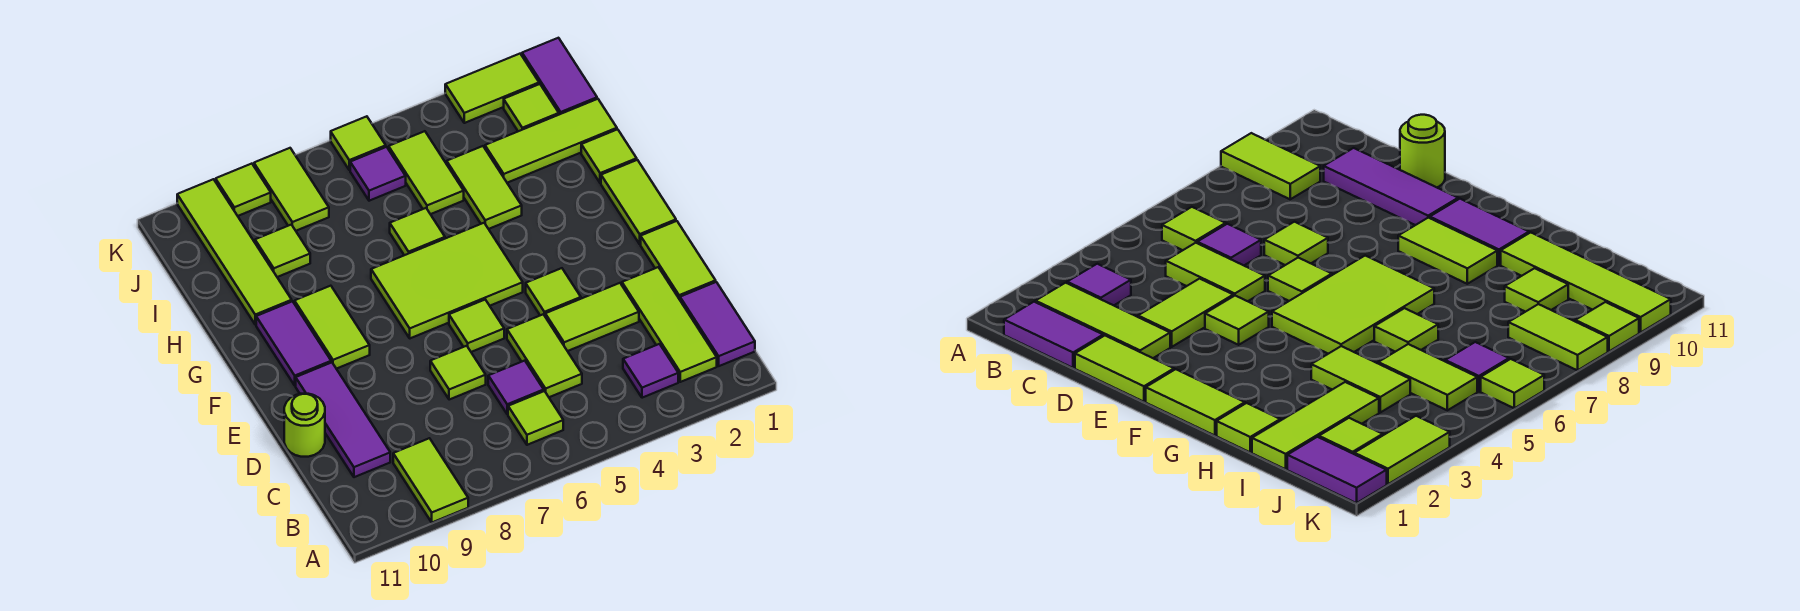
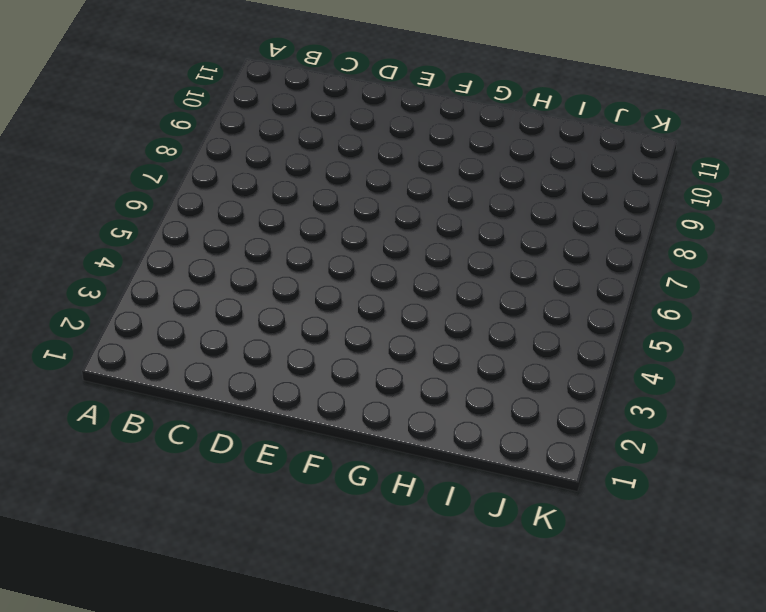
none -> lime 1x2 tile [393,438,468,522]
none -> purple 1x2 tile [680,282,755,366]
none -> lime 1x3 tile [622,267,717,382]
none -> purple 1x1 tile [623,344,678,398]

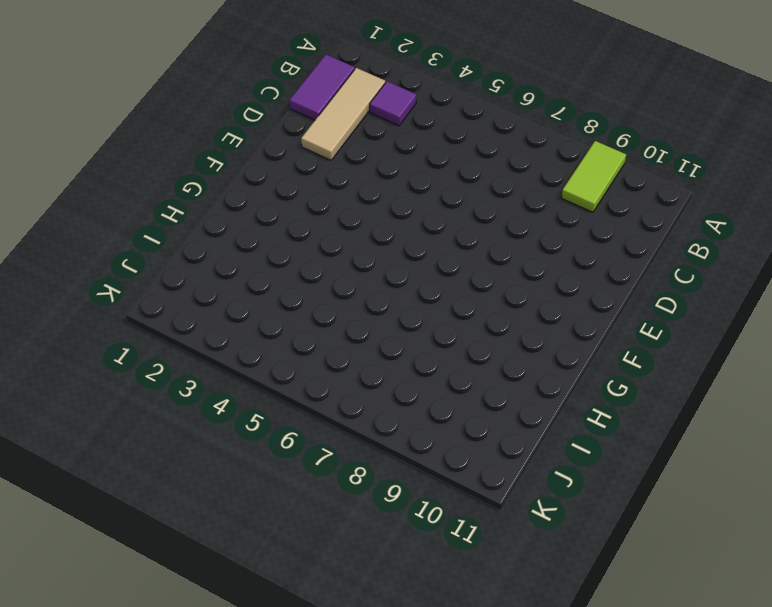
tan 1x3 tile [301,68,385,160] -> lime 1x3 tile [622,267,717,382]
none -> lime 1x1 tile [508,391,563,445]
none -> lime 1x2 tile [507,314,582,397]
none -> purple 1x1 tile [488,361,544,414]
none -> purple 1x3 tile [296,362,390,477]

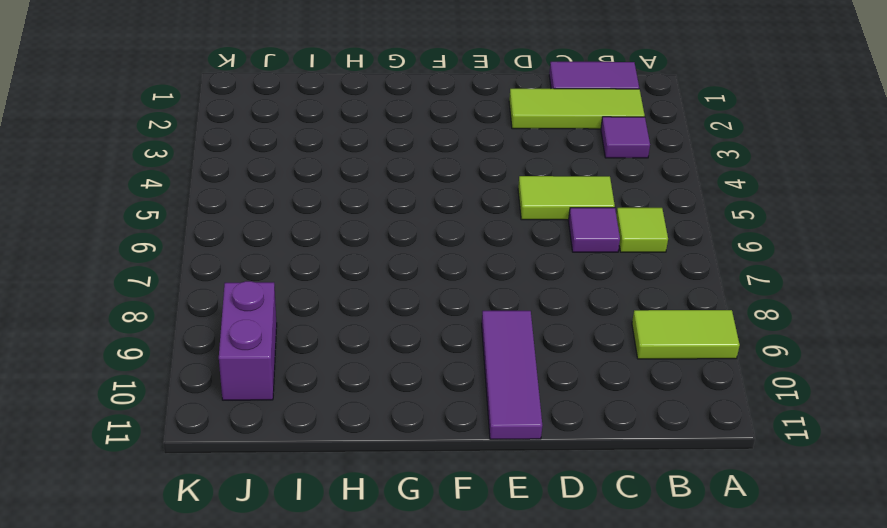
purple 1x3 tile [482,311,542,439] -> purple 1x3 tile turned to [296,362,390,477]
purple 1x2 brick [219,281,277,400] -> lime 1x4 tile [177,179,292,325]
none -> lime 1x2 tile [641,221,716,300]
none -> lime 1x2 tile [545,283,639,351]
none -> lime 1x1 tile [430,346,486,400]
none -> lime 1x1 round brick [284,394,325,457]

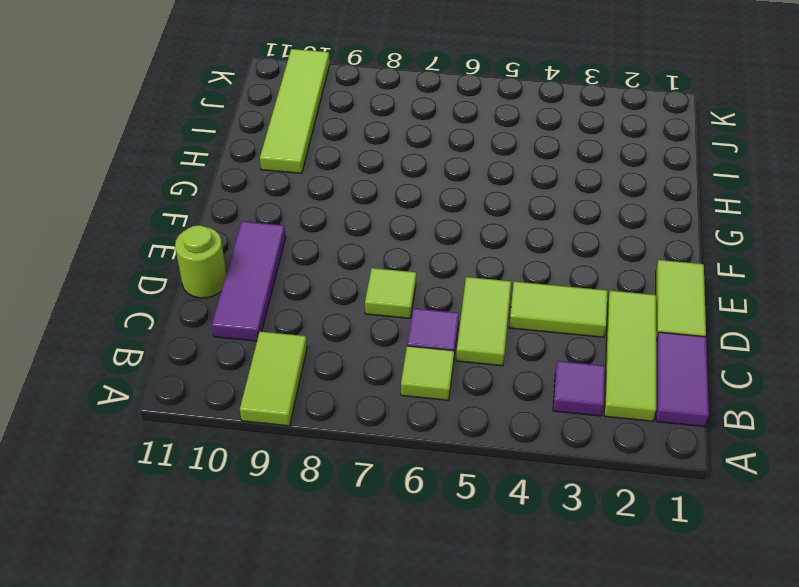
none -> lime 1x1 tile [526,268,581,316]
none -> lime 1x1 tile [449,300,504,352]
none -> lime 1x2 tile [601,160,676,244]
none -> lime 2x3 tile [371,223,523,338]

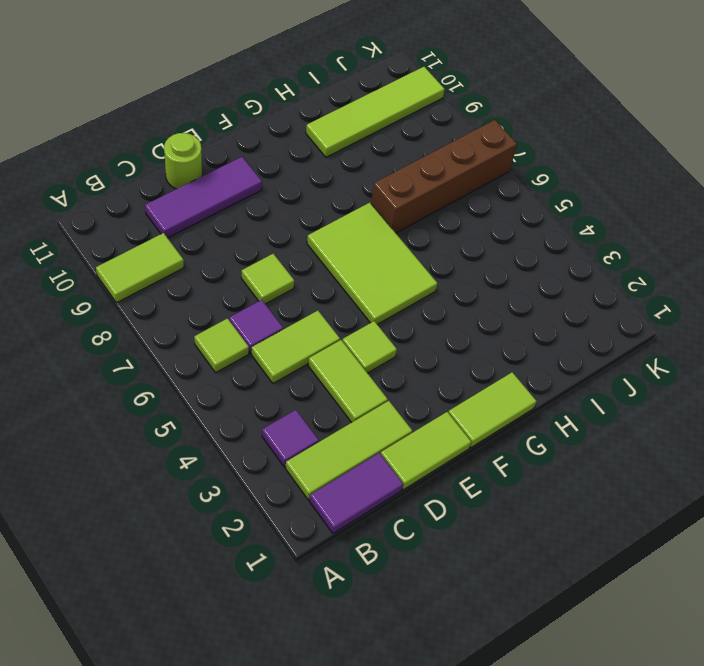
brown 1x4 brick [371,120,517,233] -> none
none -> lime 1x1 tile [449,300,504,352]
none -> lime 1x2 tile [295,286,370,369]
none -> purple 1x2 tile [256,301,331,386]
none -> lime 1x1 tile [581,129,637,183]

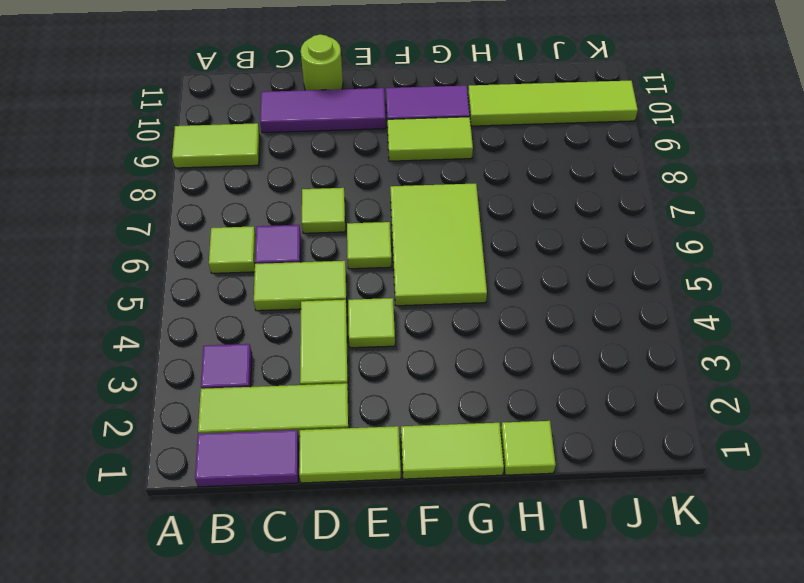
none -> lime 1x2 tile [447,146,522,229]
none -> lime 1x1 tile [390,208,445,255]
none -> lime 1x3 tile [485,99,617,183]
none -> lime 1x2 tile [389,131,464,214]

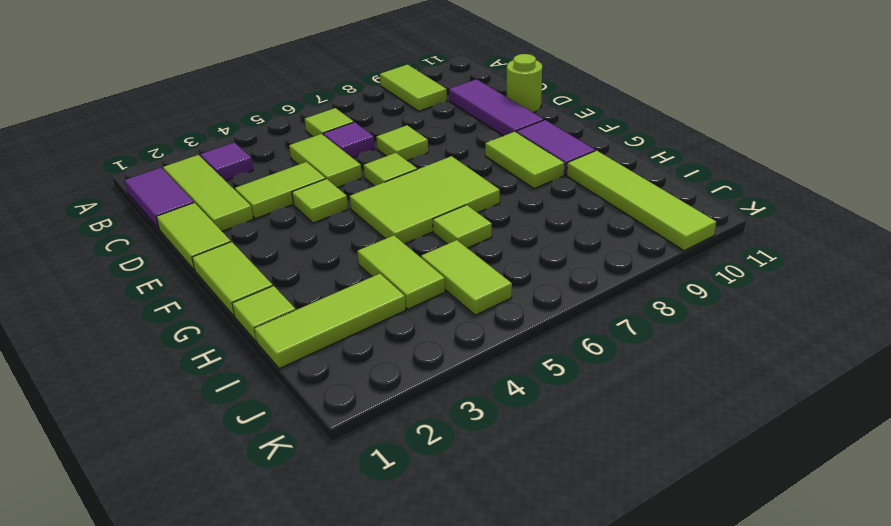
none -> lime 1x1 tile [255,225,310,277]
none -> purple 1x2 tile [522,38,597,115]
none -> lime 1x1 tile [504,84,559,131]
none -> purple 1x1 tile [350,147,406,201]

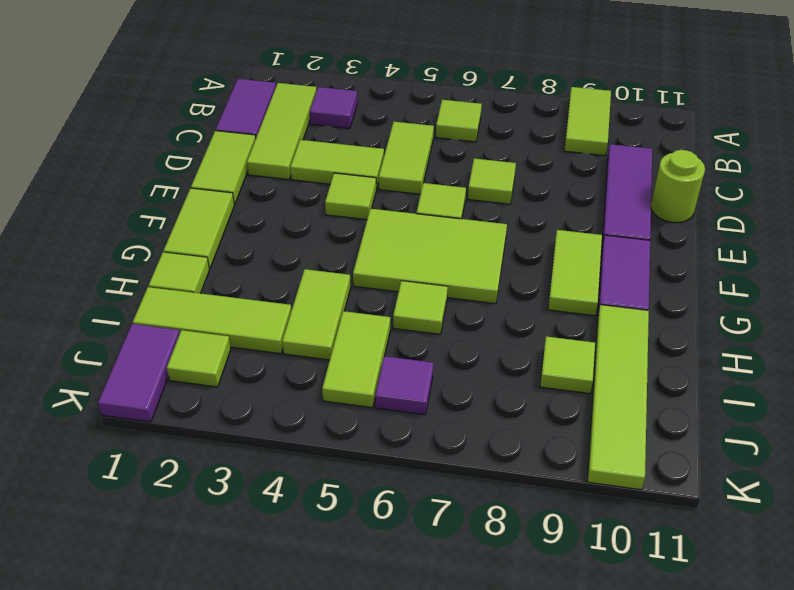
none -> purple 1x1 tile [488,361,544,414]
none -> lime 1x2 tile [254,148,329,231]
none -> lime 1x2 tile [445,54,539,123]
none -> lime 1x1 tile [331,116,386,170]

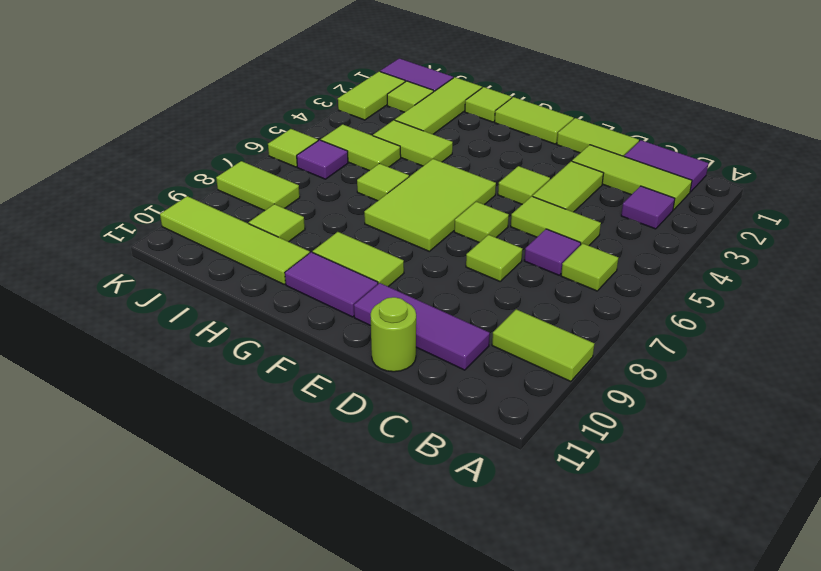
none -> lime 1x1 tile [216,164,271,216]

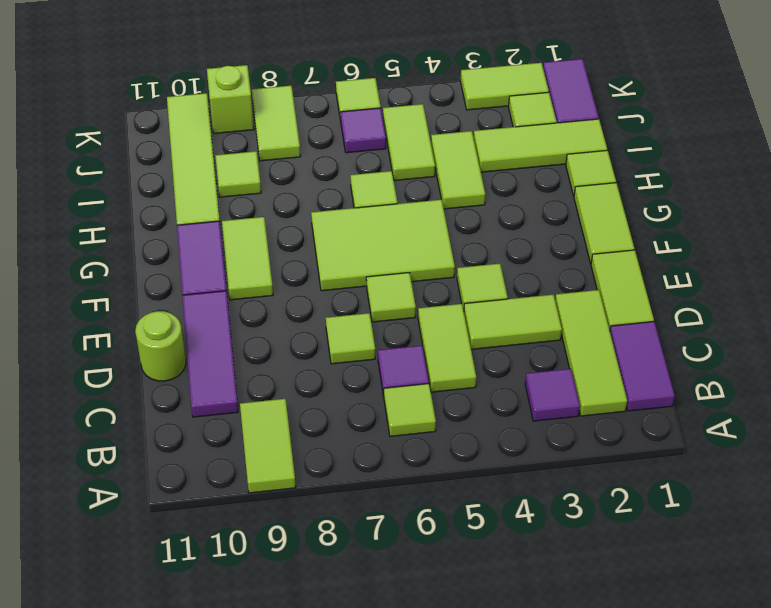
lime 1x1 brick [207,65,254,134] -> lime 1x1 tile [216,164,271,216]

